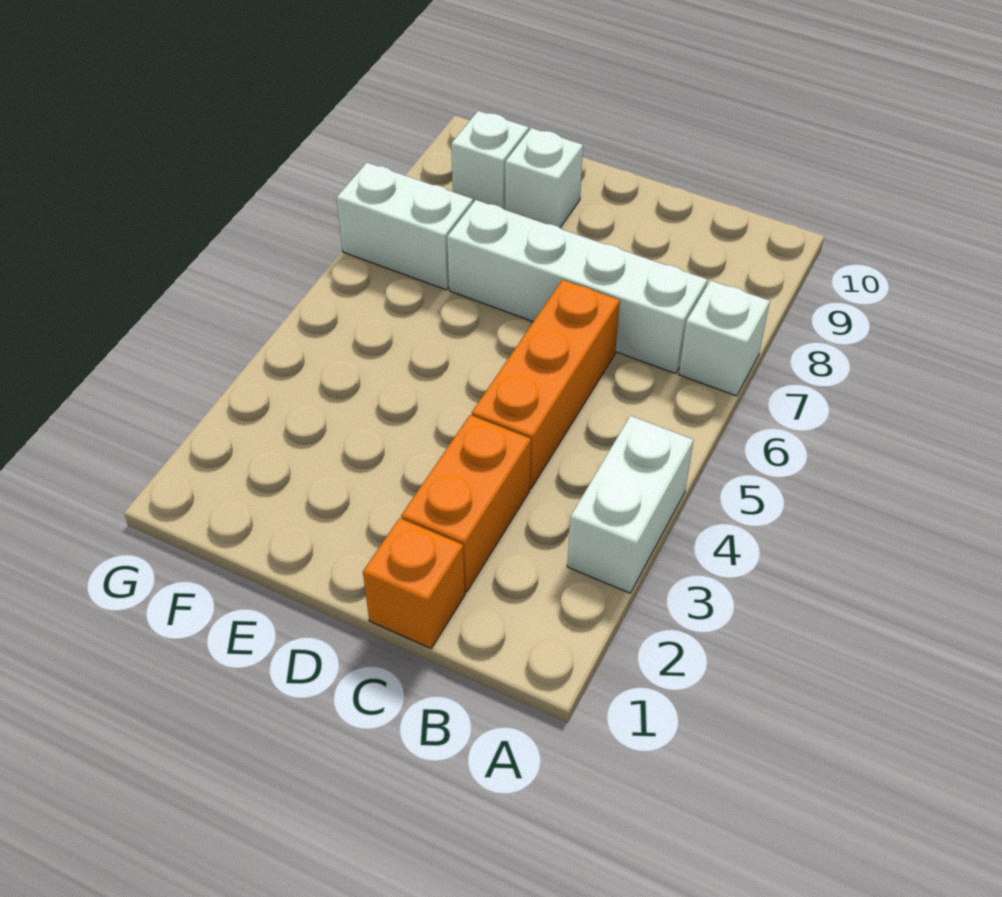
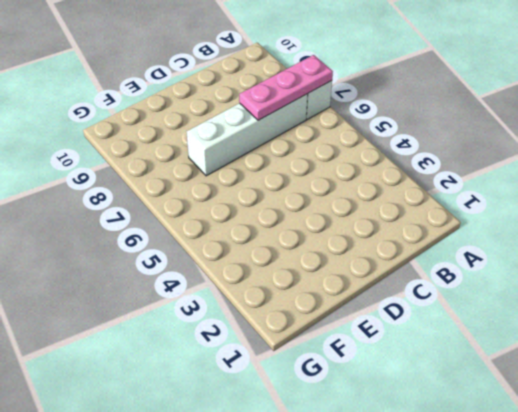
pink 1x3 plate [239,55,333,120] -> none
none -> white 1x2 brick [567,416,693,593]
none -> orange 1x1 brick [363,518,465,648]

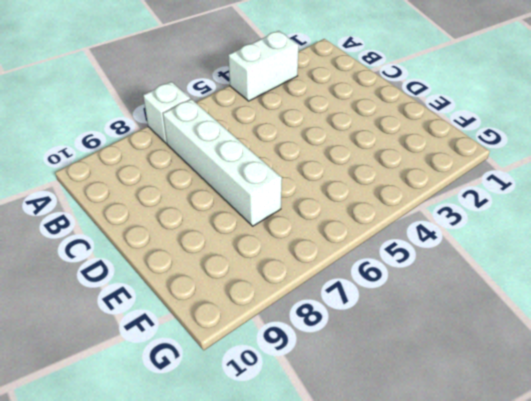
none -> orange 1x1 brick [363,518,465,648]
none -> orange 1x2 brick [401,415,531,592]

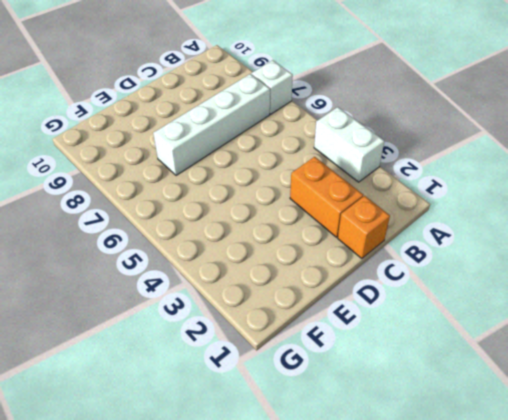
none -> orange 1x3 brick [472,280,620,488]
none -> white 1x1 brick [505,128,583,228]

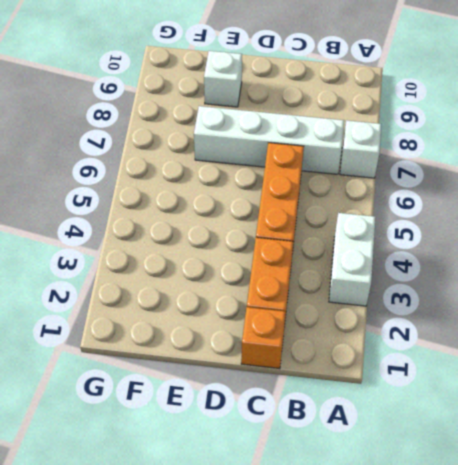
none -> white 1x2 brick [336,163,473,290]
none -> white 1x1 brick [451,111,529,210]

